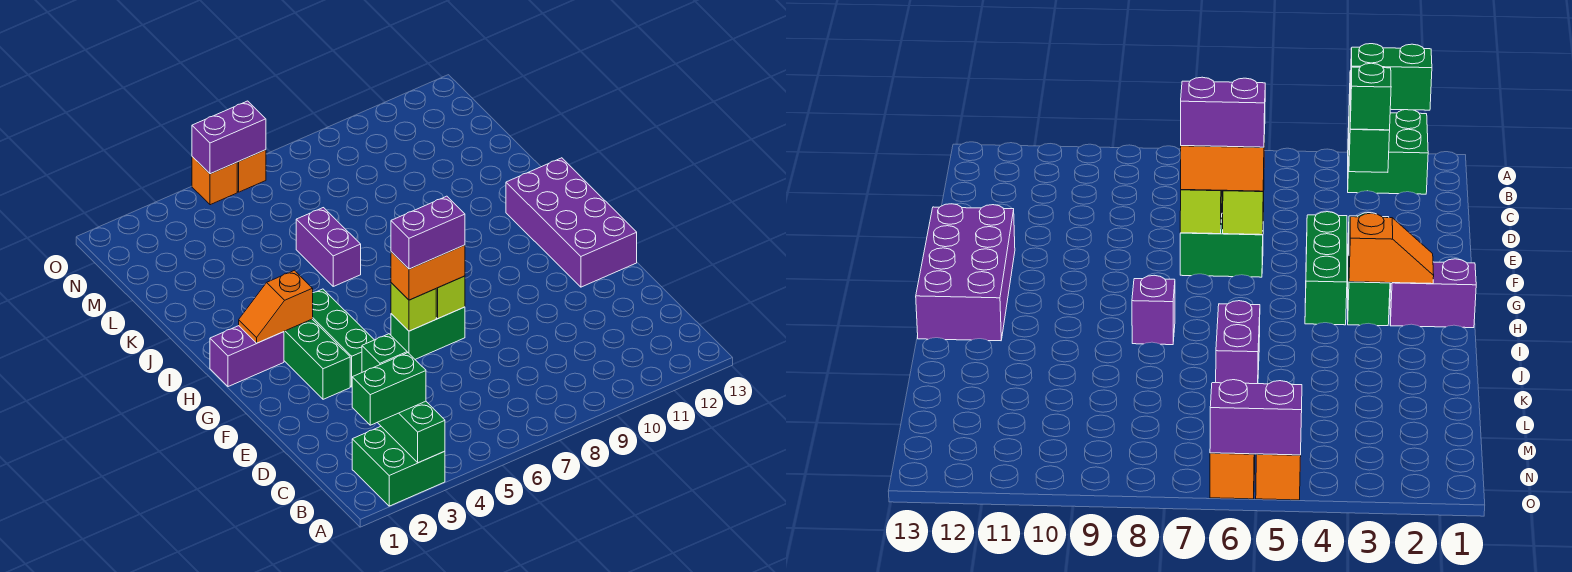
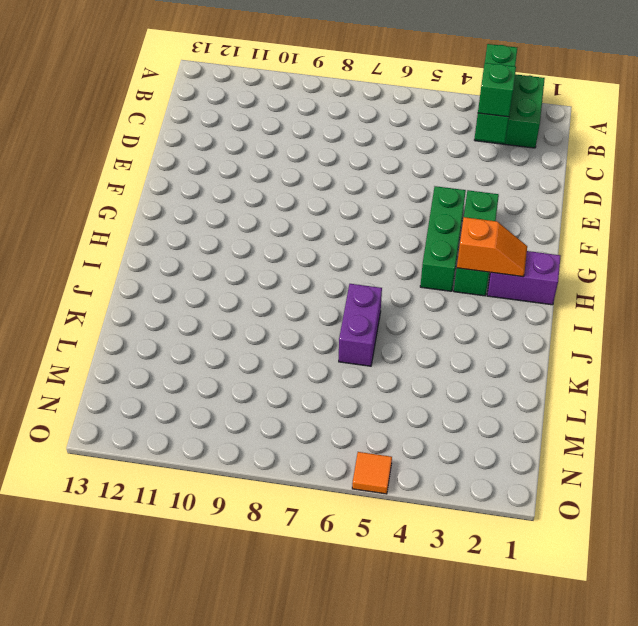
orange 1x1 tile [352,452,392,494] -> orange 1x1 brick [192,157,237,205]
none -> green 1x2 brick [391,307,465,359]
none -> purple 2x4 brick [506,158,637,287]
none -> purple 1x1 brick [1132,275,1175,345]

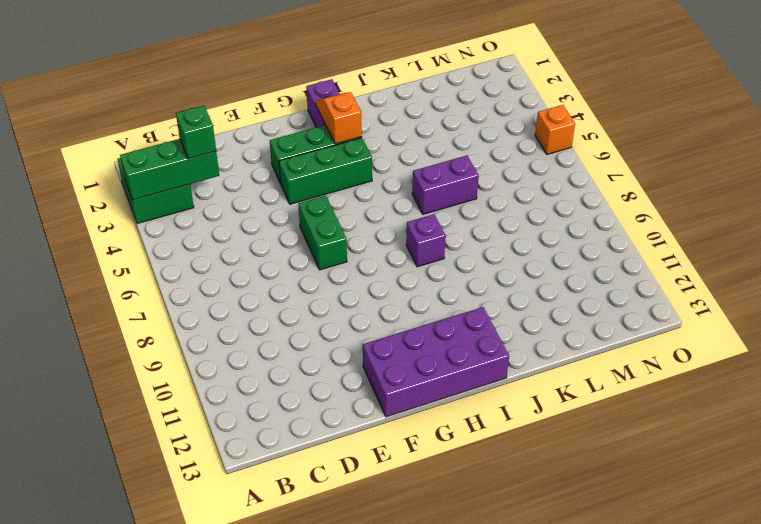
none -> orange 1x1 brick [237,150,266,192]
none -> lime 1x1 brick [391,283,436,331]
none -> lime 1x1 brick [436,276,465,318]

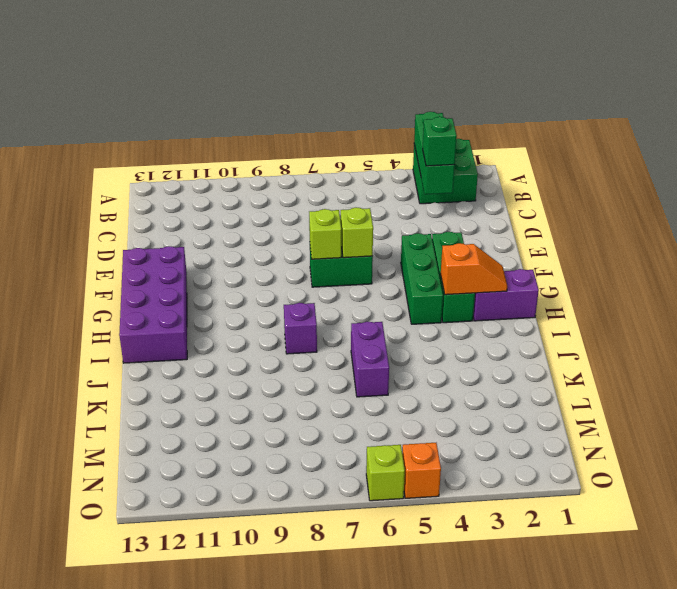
lime 1x1 brick [366,445,405,501] -> orange 1x1 brick [237,150,266,192]
none -> purple 1x2 brick [192,101,266,174]
none -> green 1x2 brick [352,353,426,425]
none -> orange 1x2 brick [391,245,465,300]

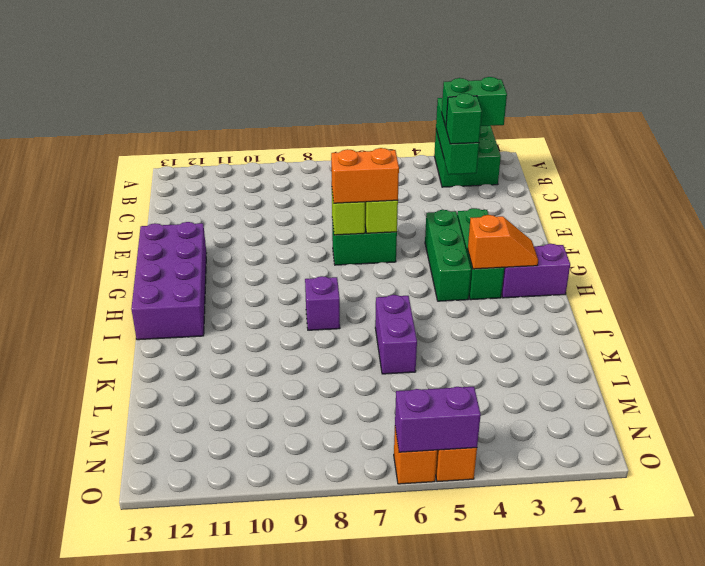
none -> purple 1x2 brick [391,196,465,269]

